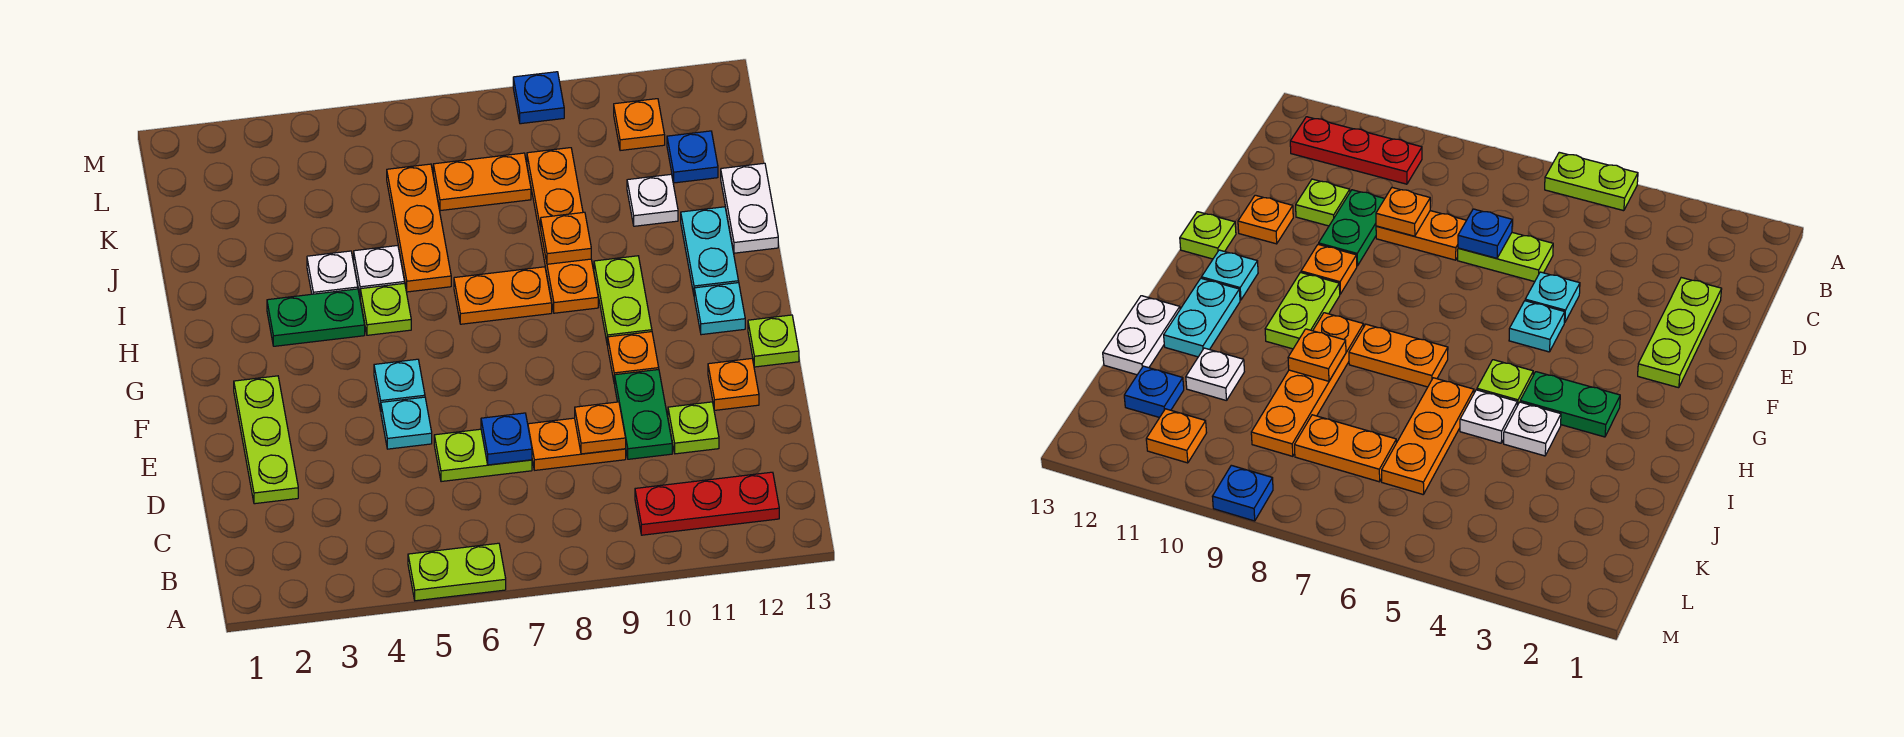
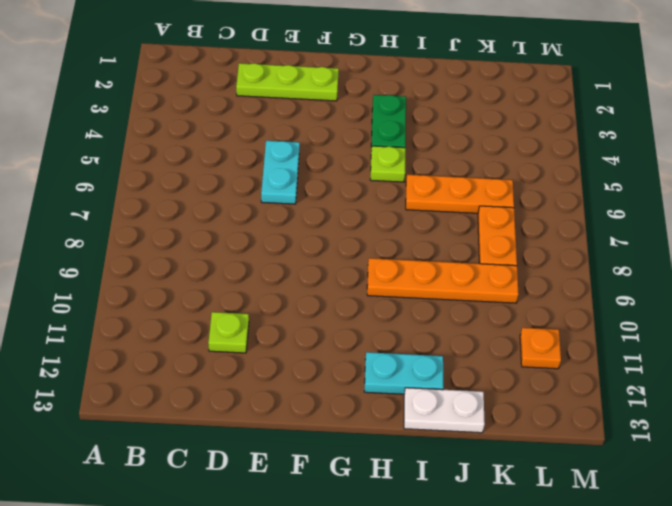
cyan 1x2 plate [261,141,300,204] -> cyan 1x1 plate [381,397,432,449]
none -> lime 1x2 plate [408,543,506,601]
none -> red 1x3 plate [635,472,779,535]
none -> lime 1x2 plate [434,429,532,482]
none -> orange 1x2 plate [528,418,626,470]

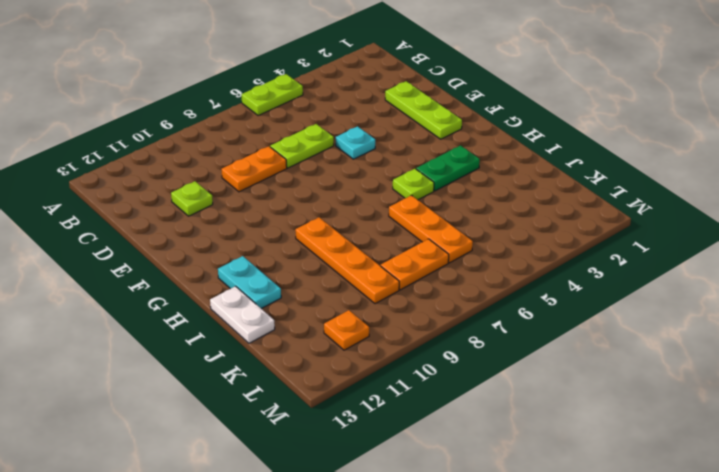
none -> red 1x3 plate [635,472,779,535]
none -> green 1x2 plate [614,370,672,459]
none -> orange 1x1 plate [708,359,759,410]
none -> cyan 1x1 plate [374,359,425,411]

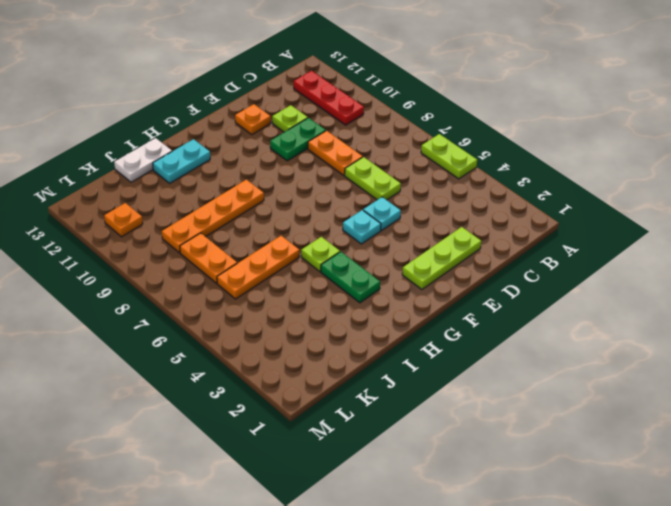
none -> orange 1x1 plate [608,332,659,383]
none -> lime 1x1 plate [748,315,799,367]
none -> lime 1x2 plate [594,256,652,345]
none -> cyan 1x1 plate [694,283,745,335]

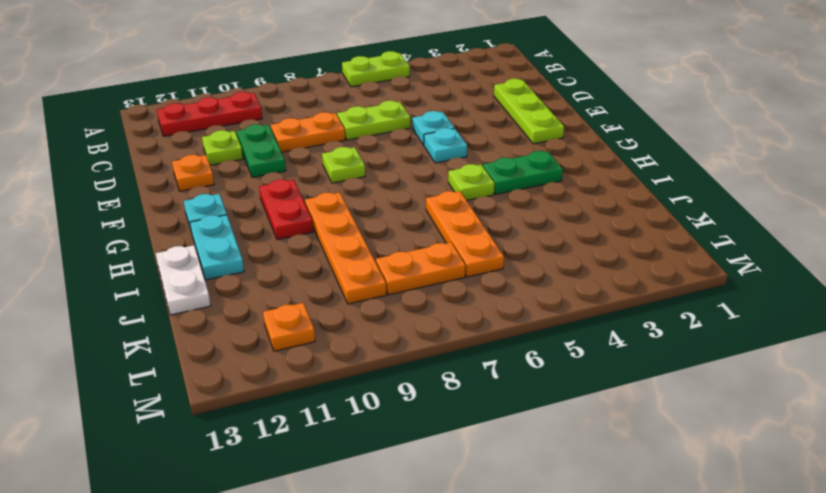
lime 1x1 plate [322,147,365,183] -> lime 1x1 plate moved to [748,315,799,367]
red 1x2 plate [259,179,313,240] -> lime 1x2 plate [594,256,652,345]
none -> orange 1x1 plate [608,332,659,383]
none -> orange 1x2 plate [454,267,552,324]
none -> white 1x1 plate [307,251,358,294]
none -> white 1x1 plate [354,246,405,294]

